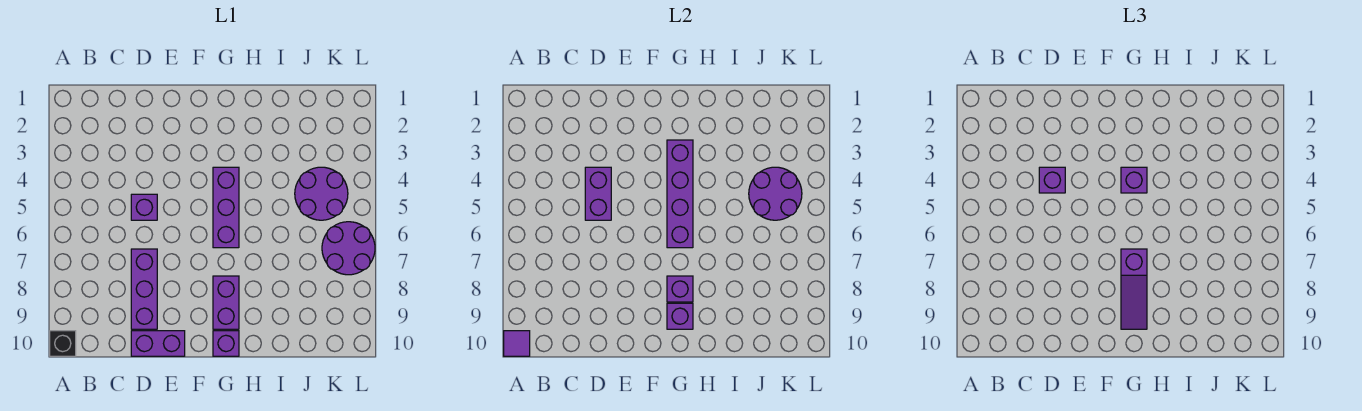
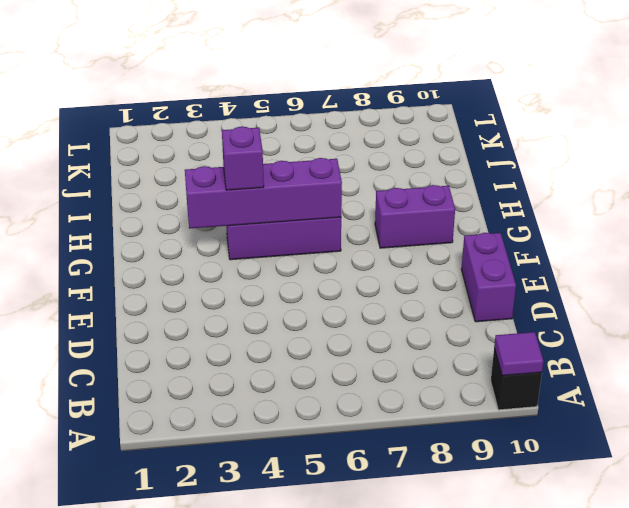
none -> purple 1x1 brick [131,194,157,220]
none -> purple 1x3 brick [131,249,157,329]
none -> purple 1x1 brick [213,331,239,356]

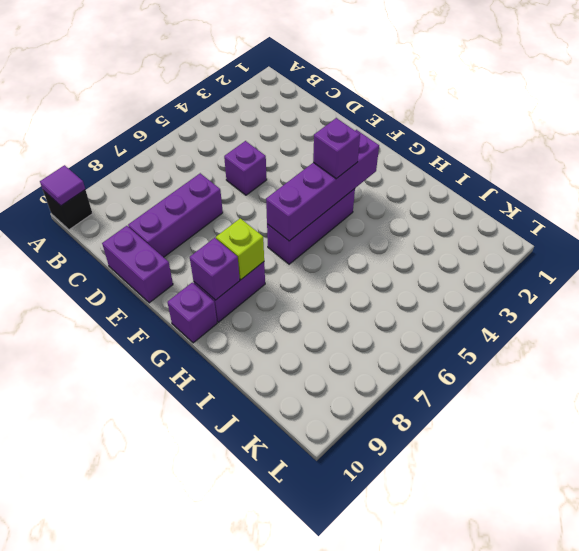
lime 1x1 brick [216,218,264,280] -> purple 1x1 brick [667,276,693,302]
none -> purple 2x2 round brick [295,167,348,220]
none -> purple 2x2 round brick [322,222,375,275]
none -> purple 1x2 brick [585,167,611,220]

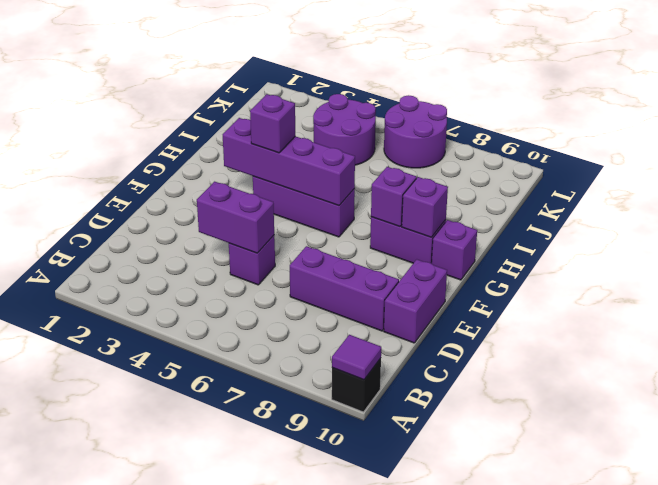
none -> purple 2x2 round brick [749,167,802,220]
none -> purple 1x1 brick [1039,167,1065,193]
none -> purple 1x3 slope [1121,249,1147,329]

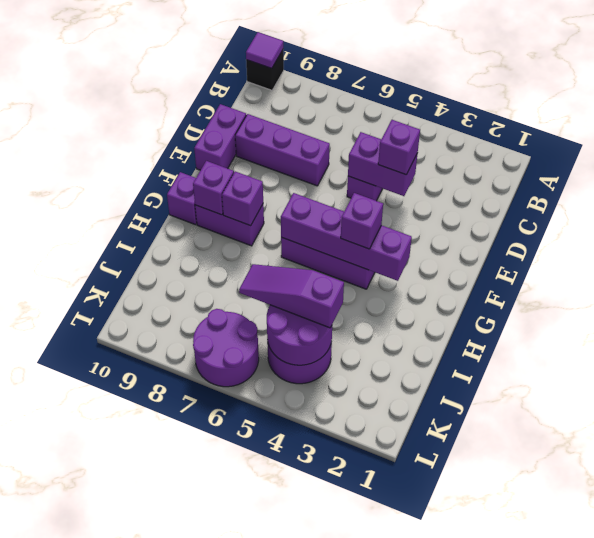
purple 1x3 slope [239,264,344,328] -> purple 1x3 slope moved to [1121,249,1147,329]

